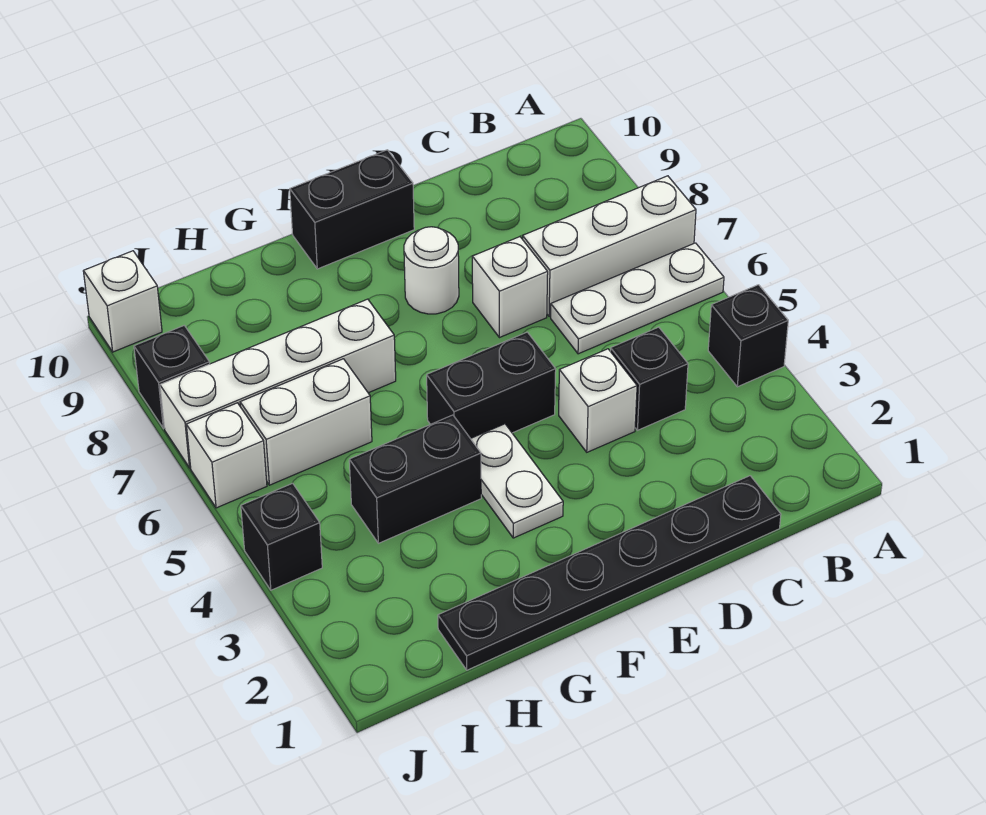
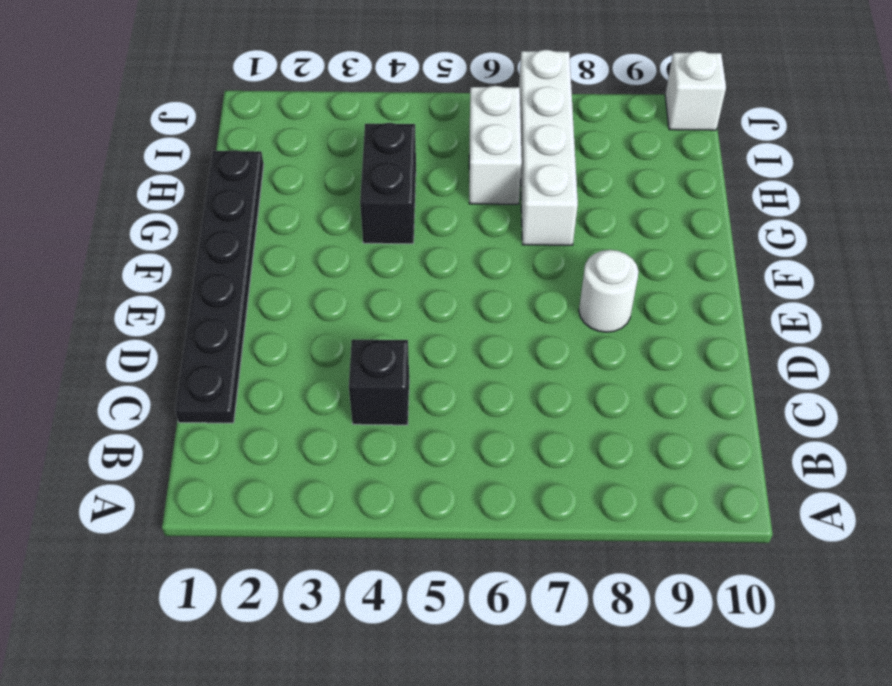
none -> black 1x1 brick [708,285,788,387]
none -> white 1x3 plate [551,243,724,354]
none -> white 1x3 brick [523,176,696,317]

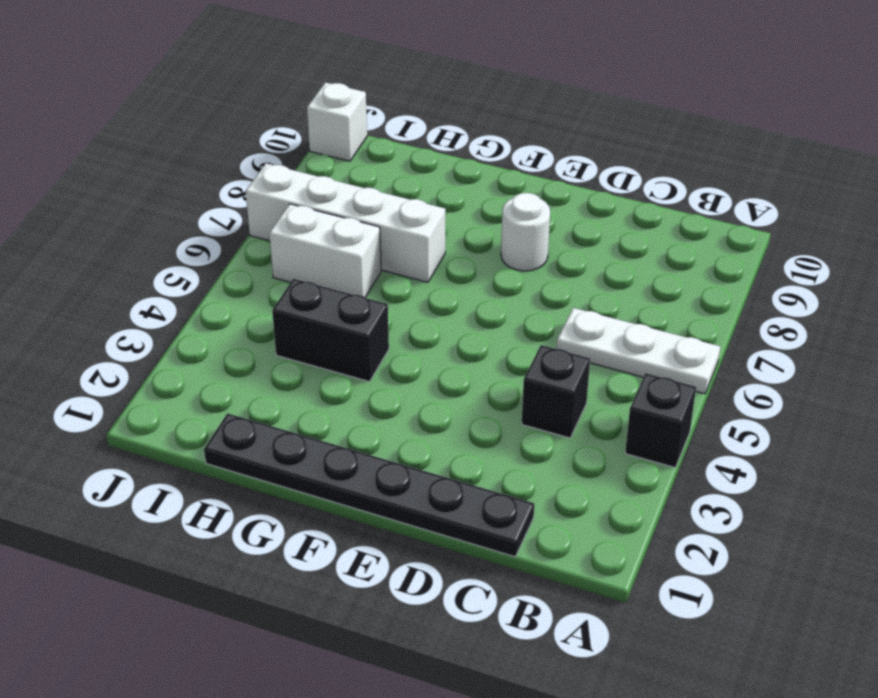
none -> white 1x3 brick [523,176,696,317]
none -> white 1x1 brick [559,349,637,452]
none -> white 1x1 brick [472,237,548,338]

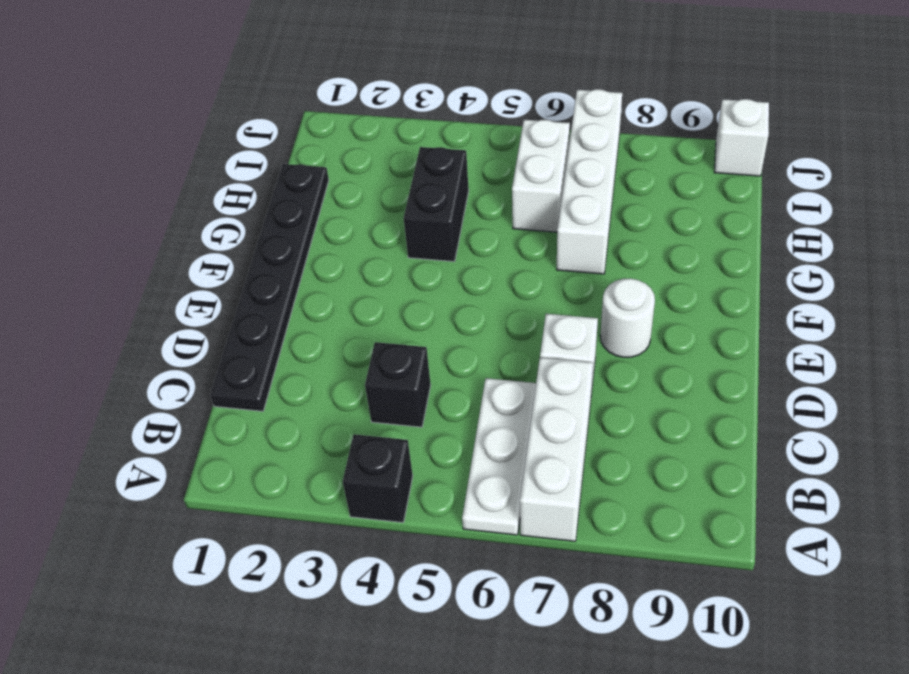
none -> white 1x1 brick [559,349,637,452]
none -> black 1x2 brick [427,332,556,439]
none -> black 1x2 brick [290,150,414,269]

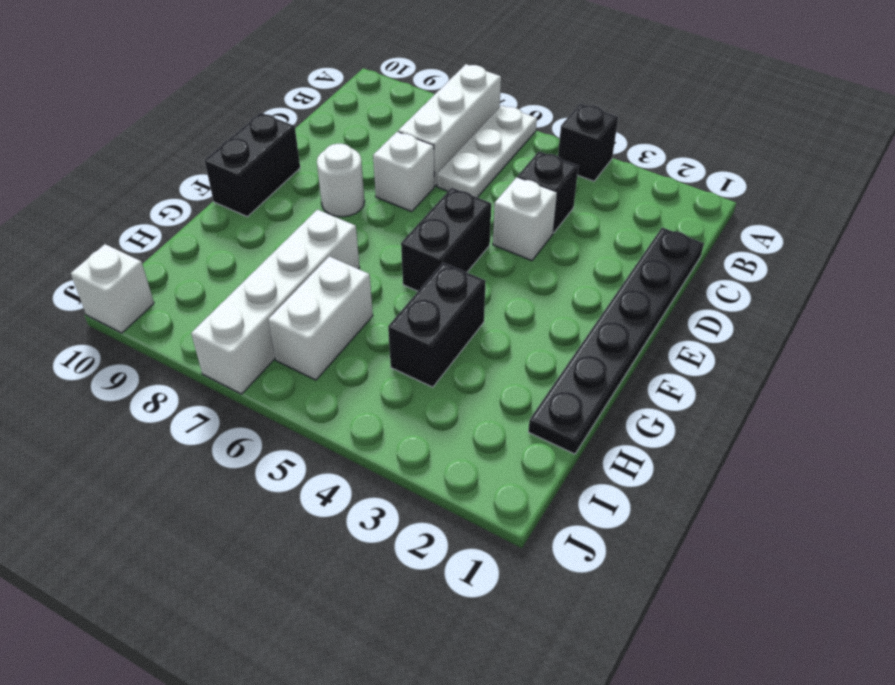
none -> white 1x2 plate [471,424,563,538]
none -> black 1x1 brick [241,483,322,590]
none -> white 1x1 brick [186,403,267,508]

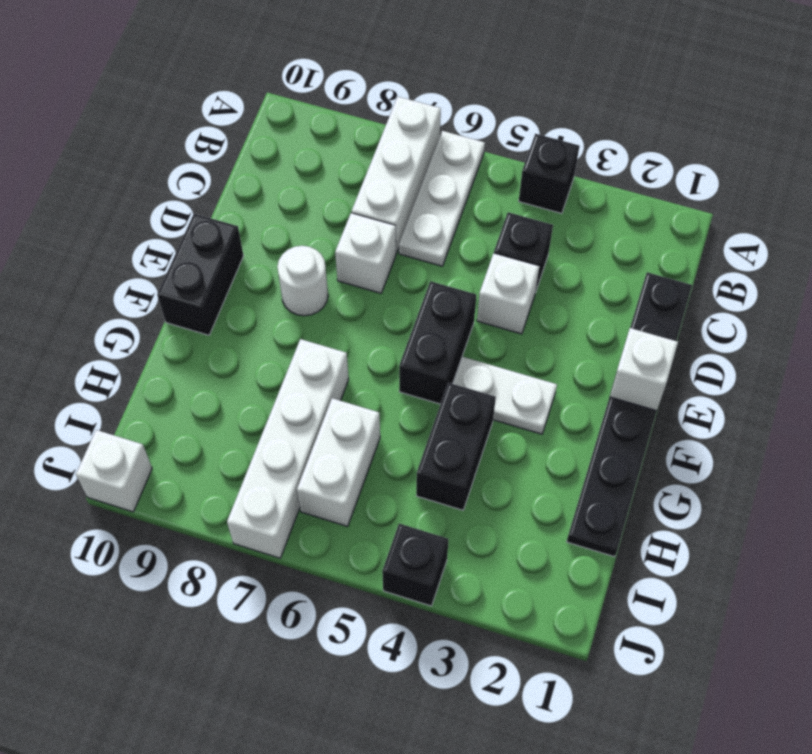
white 1x1 brick [610,328,678,411] -> white 1x1 brick moved to [186,403,267,508]
none -> black 1x1 brick [134,326,210,429]

